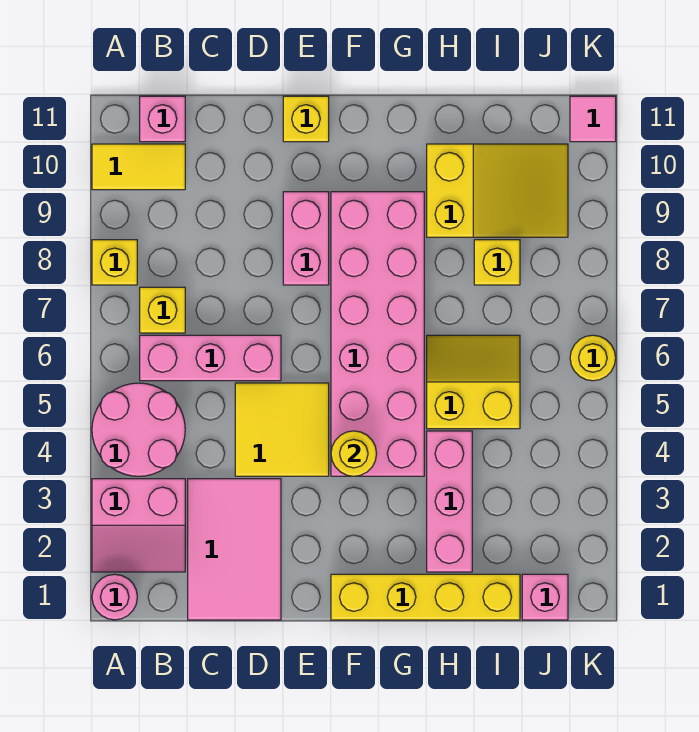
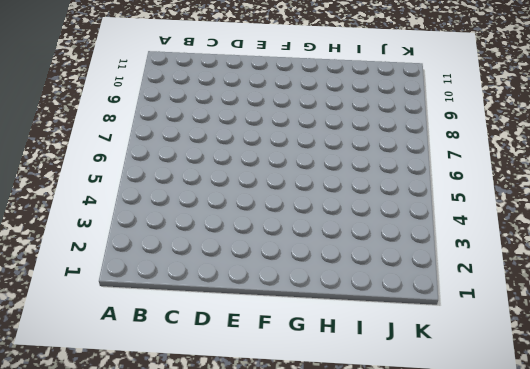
none -> pink 1x1 round brick [92,574,137,620]
none -> pink 2x2 slope [92,479,185,572]
none -> pink 2x2 round brick [92,383,185,476]

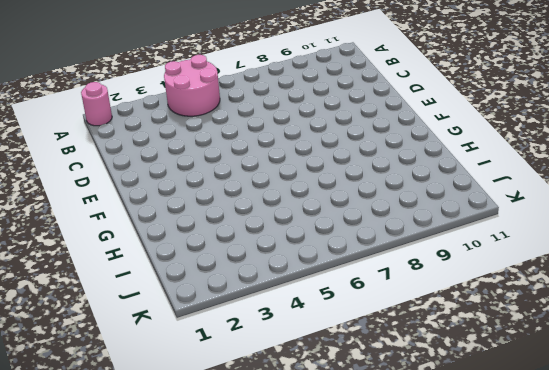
none -> pink 2x2 slope [92,479,185,572]
none -> yellow 1x1 brick [92,240,137,285]
none -> yellow 1x2 tile [92,144,185,190]

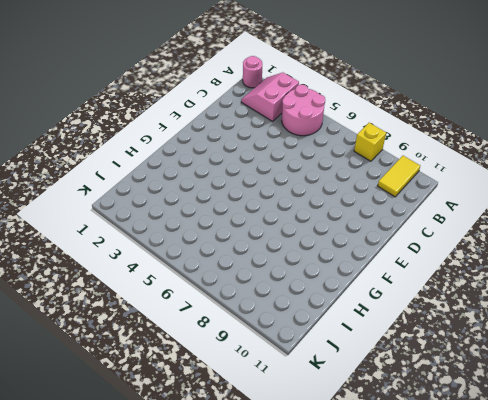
none -> pink 1x3 brick [140,335,281,381]
none -> yellow 1x1 brick [140,287,185,333]
none -> pink 1x1 brick [140,96,185,142]

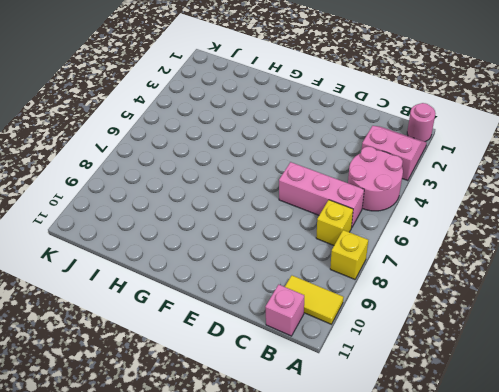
none -> pink 2x3 tile [188,479,281,620]
none -> yellow 2x2 tile [235,383,329,476]
none -> pink 1x2 brick [283,192,329,285]

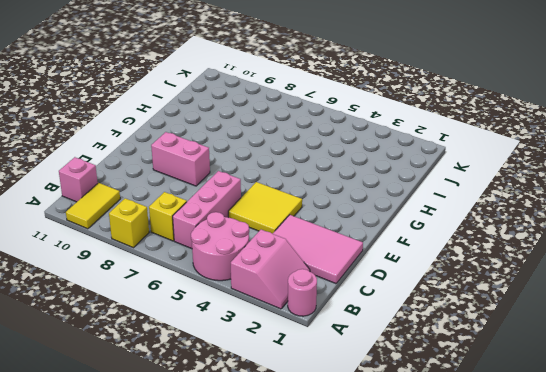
none -> yellow 1x1 brick [283,96,329,142]
none -> yellow 1x4 brick [331,574,520,620]
none -> pink 2x6 brick [331,192,424,476]

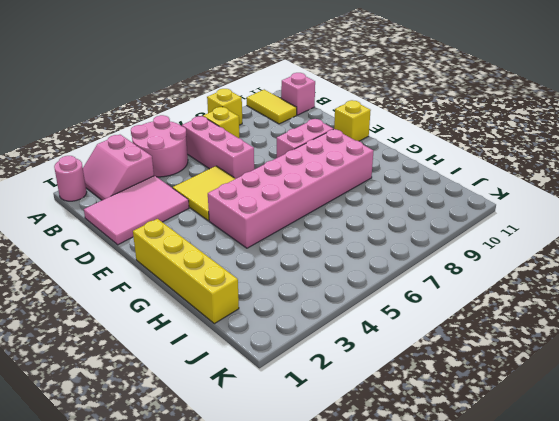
none -> pink 1x3 brick [427,431,472,572]
none -> yellow 2x2 slope [427,335,520,429]
none -> yellow 2x3 slope [427,144,568,237]

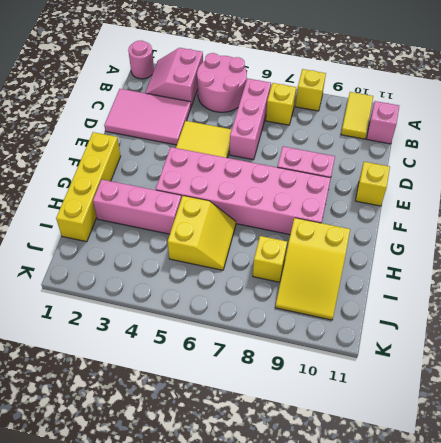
none -> pink 1x1 brick [522,574,568,620]
none -> yellow 1x1 round brick [570,335,616,381]
none -> pink 1x1 tile [570,96,616,142]

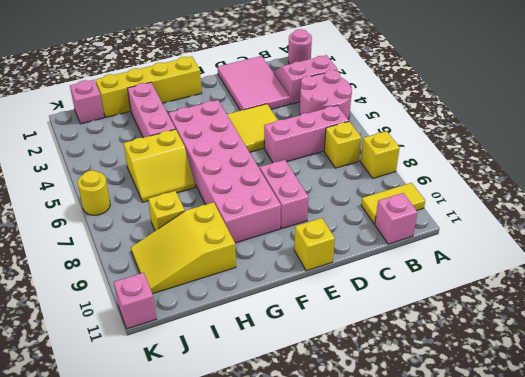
pink 1x1 brick [114,273,157,329] -> pink 1x1 tile [570,96,616,142]
none -> yellow 1x1 round brick [331,431,377,476]

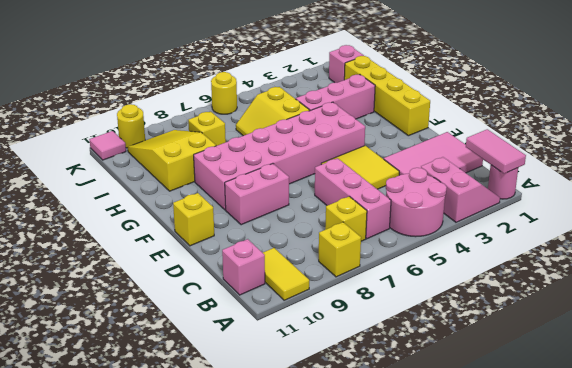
pink 1x2 tile [466,129,526,174] -> none
yellow 1x1 round brick [117,104,145,148] -> yellow 1x1 round brick moved to [331,431,377,476]

